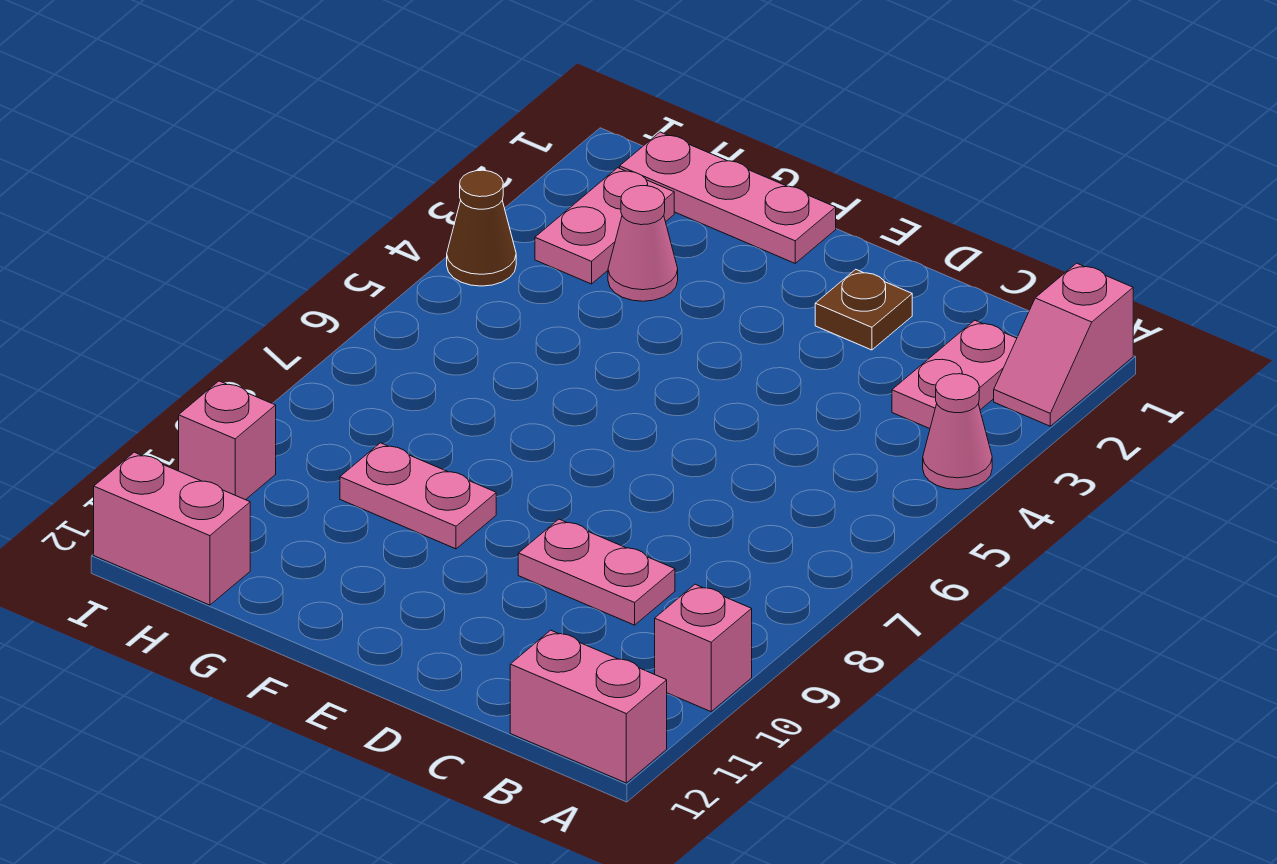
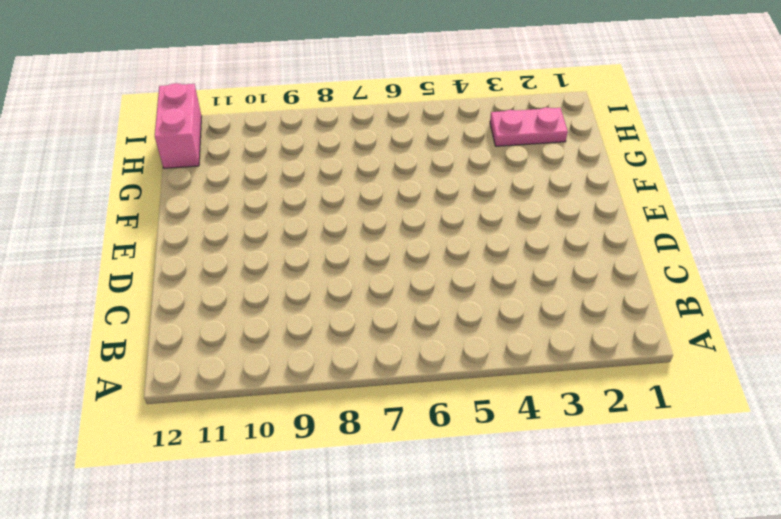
none -> pink 1x2 slope [994,263,1133,426]
none -> pink 1x1 cone [923,374,992,490]
none -> pink 1x1 brick [655,584,752,712]

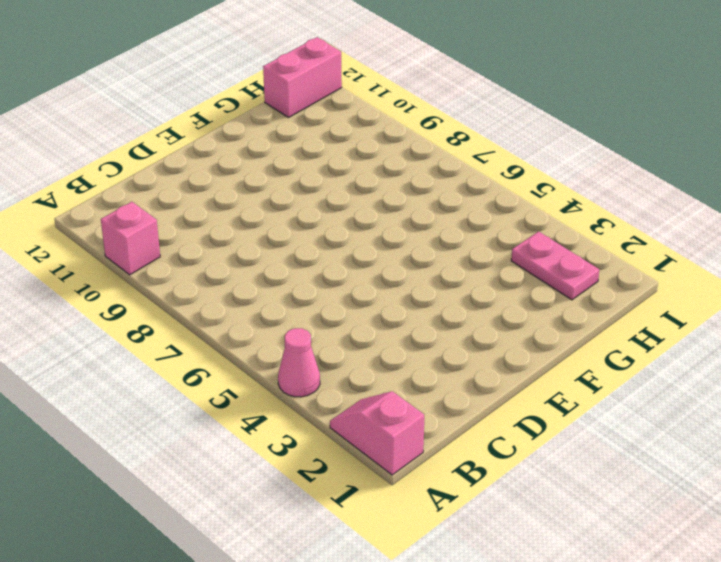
none -> pink 1x2 brick [510,630,667,783]
none -> pink 1x2 plate [892,320,1017,429]
none -> pink 1x2 plate [518,519,675,625]

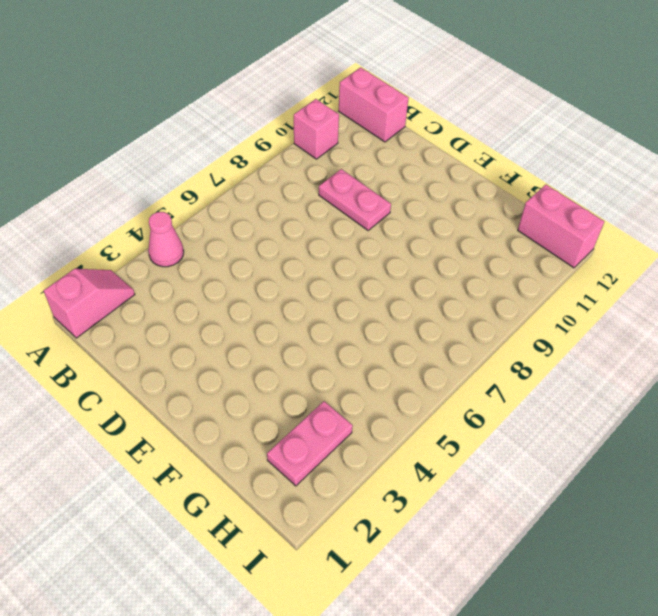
none -> pink 1x2 plate [892,320,1017,429]
none -> brown 1x1 plate [815,269,912,350]
none -> pink 1x3 plate [620,132,836,263]

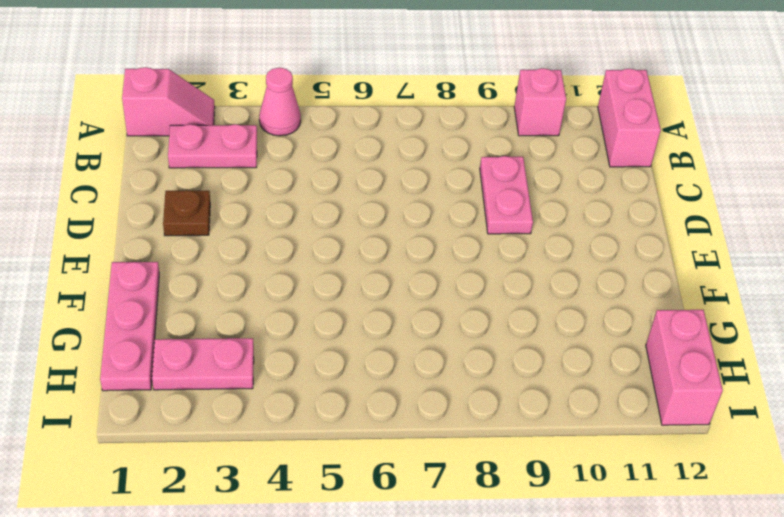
none -> pink 1x2 plate [340,443,496,549]
none -> pink 1x1 cone [608,186,678,301]
none -> brown 1x1 cone [447,170,516,286]

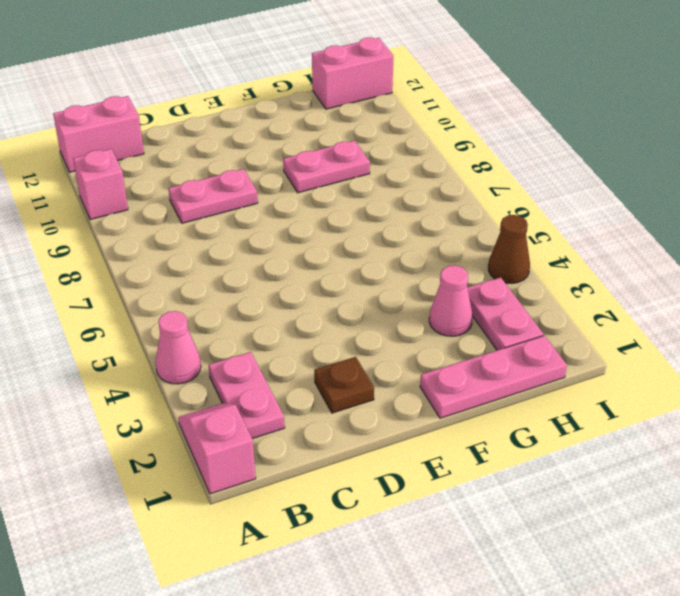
none -> pink 1x1 brick [179,381,276,500]

